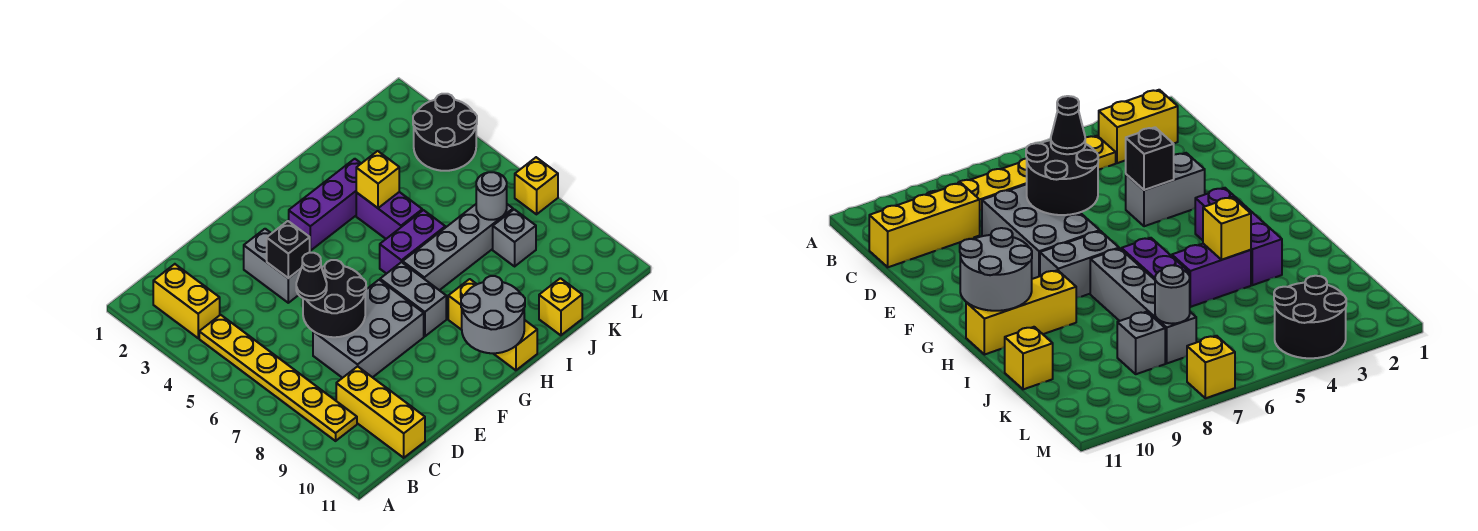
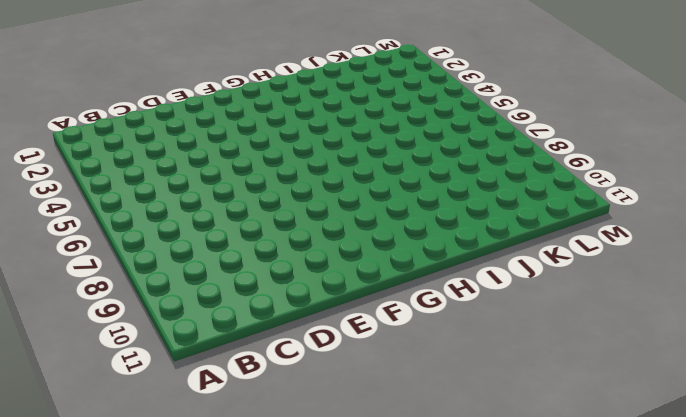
none -> yellow 1x2 brick [153,264,220,338]
none -> yellow 1x6 plate [199,315,357,441]
none -> yellow 1x3 brick [336,366,425,458]

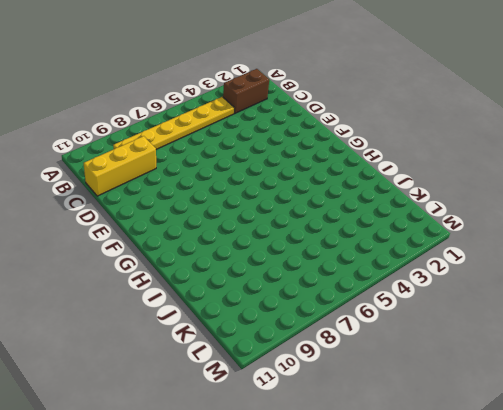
brown 1x2 brick [223,69,269,113] -> yellow 1x2 brick [153,264,220,338]
none -> grey 2x3 brick [313,280,424,378]
none -> grey 1x2 brick [244,229,301,303]
none -> purple 1x3 brick [289,159,361,251]

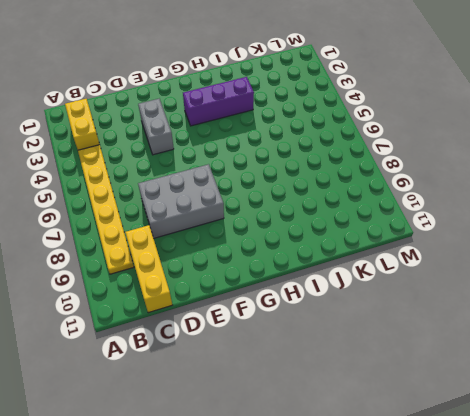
none -> grey 1x2 brick [380,262,446,336]
none -> purple 1x2 brick [380,210,445,274]
none -> grey 1x4 brick [403,204,513,290]

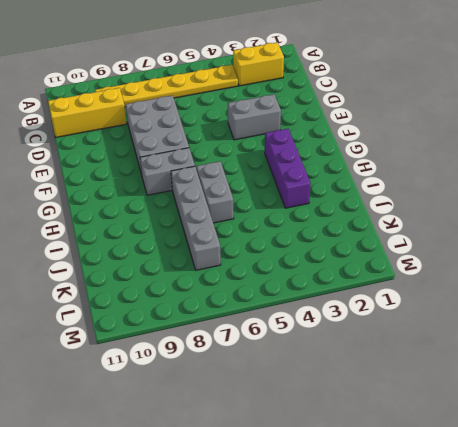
grey 1x2 brick [196,161,234,223] -> purple 1x2 brick [380,210,445,274]
none -> yellow 1x3 brick [448,279,537,370]
none -> purple 1x2 brick [356,192,422,239]
none -> yellow 1x1 brick [539,278,582,335]

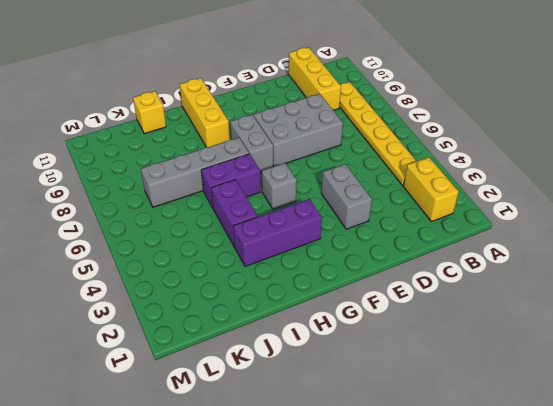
grey 1x1 brick [262,163,297,210] -> grey 1x1 brick moved to [493,209,536,266]
none -> black 2x2 round brick [413,94,477,171]
none -> yellow 1x1 brick [515,157,558,214]
none -> black 2x2 round brick [303,260,366,337]

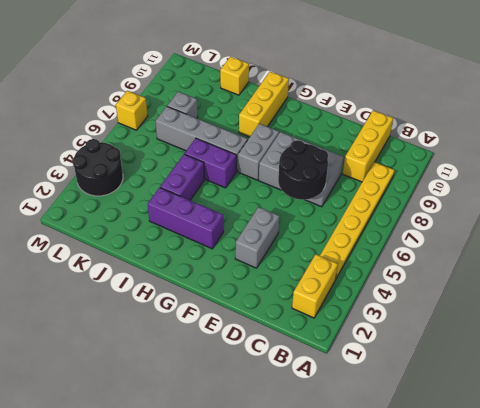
none -> black 1x1 brick [267,221,310,278]
none -> grey 2x2 round brick [461,276,525,353]
none -> yellow 1x1 brick [356,151,399,208]

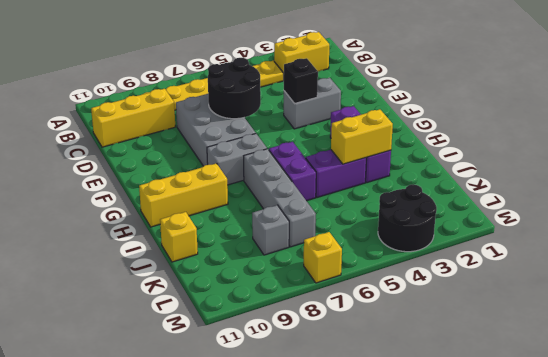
yellow 1x2 brick [331,109,393,164] -> yellow 1x1 brick [356,151,399,208]
none -> grey 2x2 round brick [461,276,525,353]
none -> grey 1x1 round brick [476,172,507,220]
none -> black 1x1 cone [296,253,327,300]

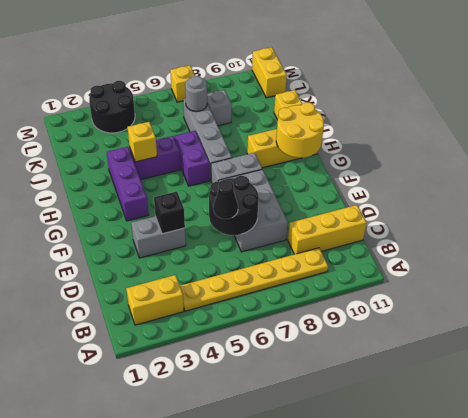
yellow 2x2 round brick [276,102,324,158] -> grey 2x2 round brick [461,276,525,353]
yellow 1x2 brick [252,47,287,98] -> none

